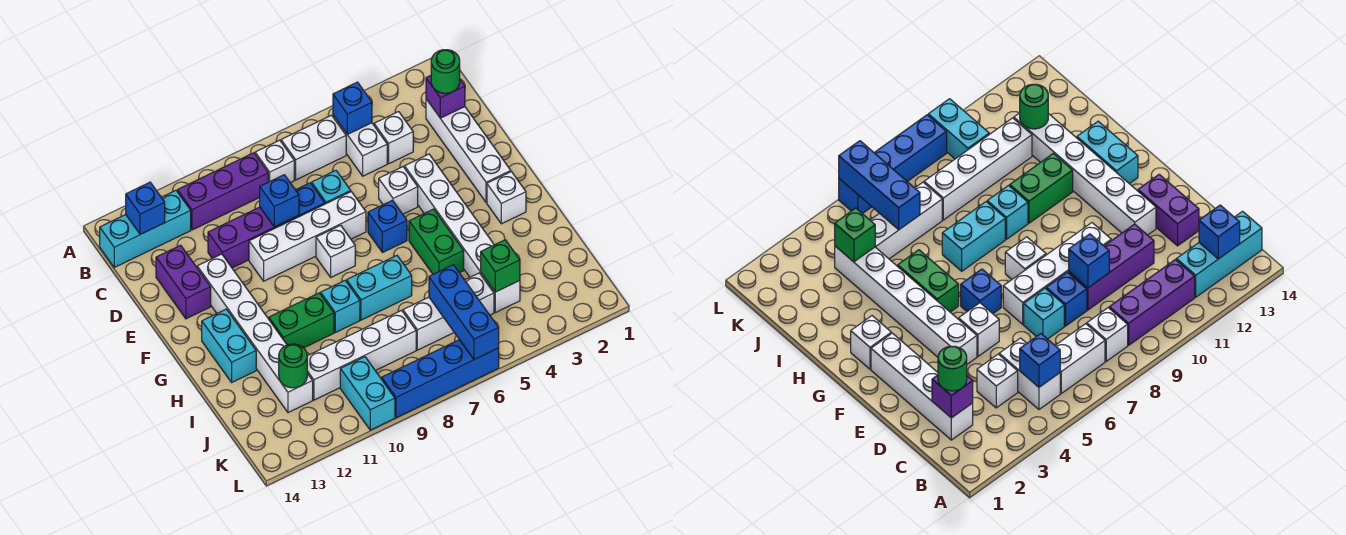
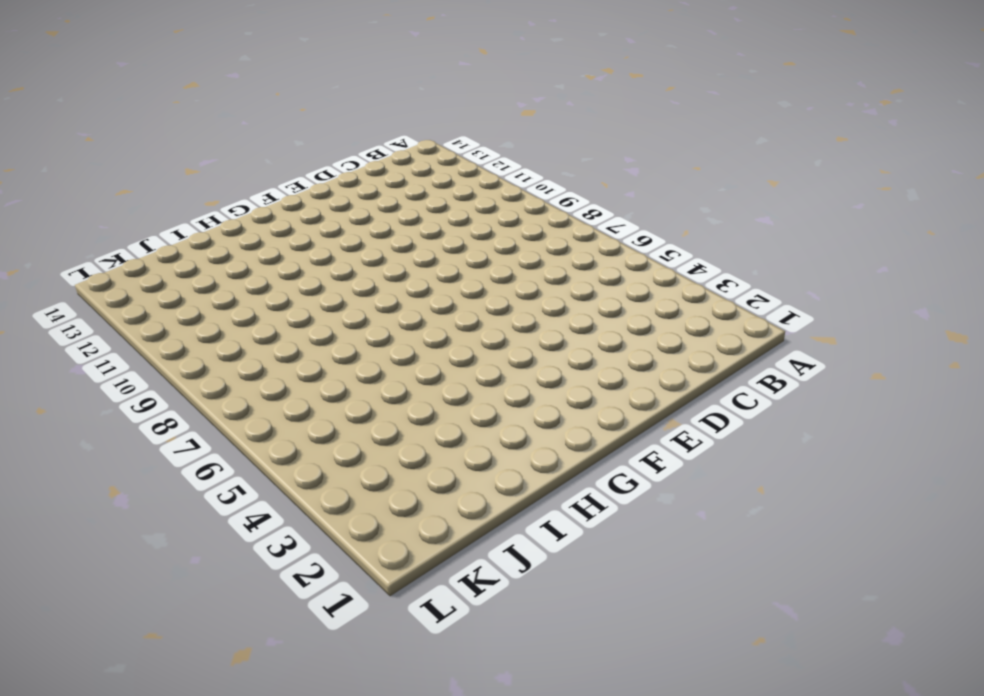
none -> white 1x2 brick [333,115,387,176]
none -> white 1x2 brick [281,115,346,180]
none -> white 1x1 brick [255,140,294,183]
none -> purple 1x3 brick [177,153,268,230]

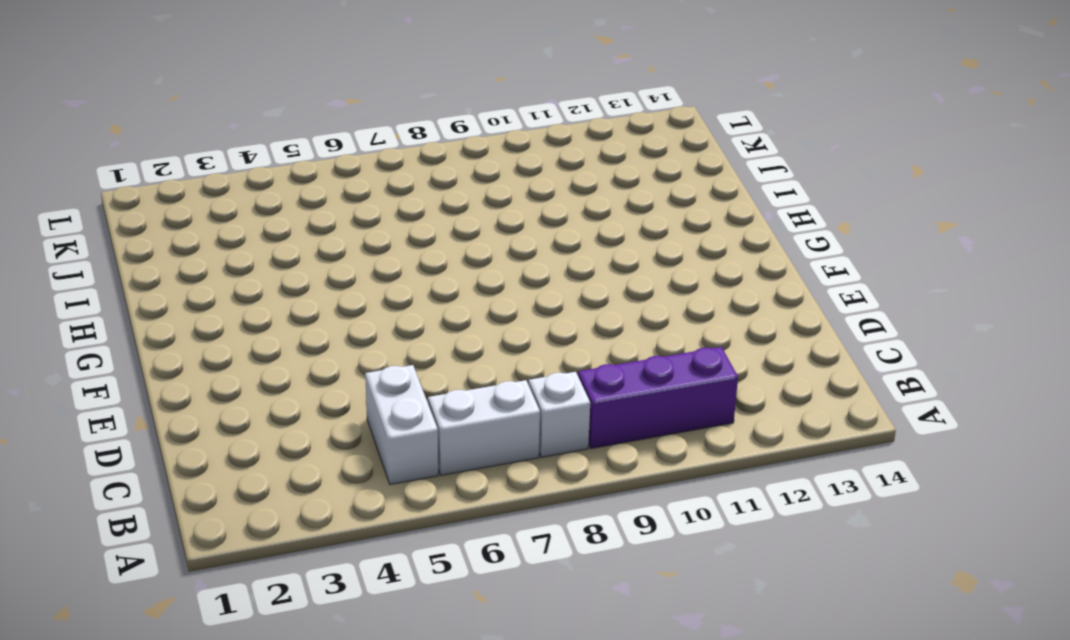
none -> cyan 1x3 brick [100,190,191,267]
none -> white 1x4 brick [426,99,511,203]
none -> white 1x1 brick [374,112,413,163]
none -> cyan 1x1 brick [312,171,351,204]

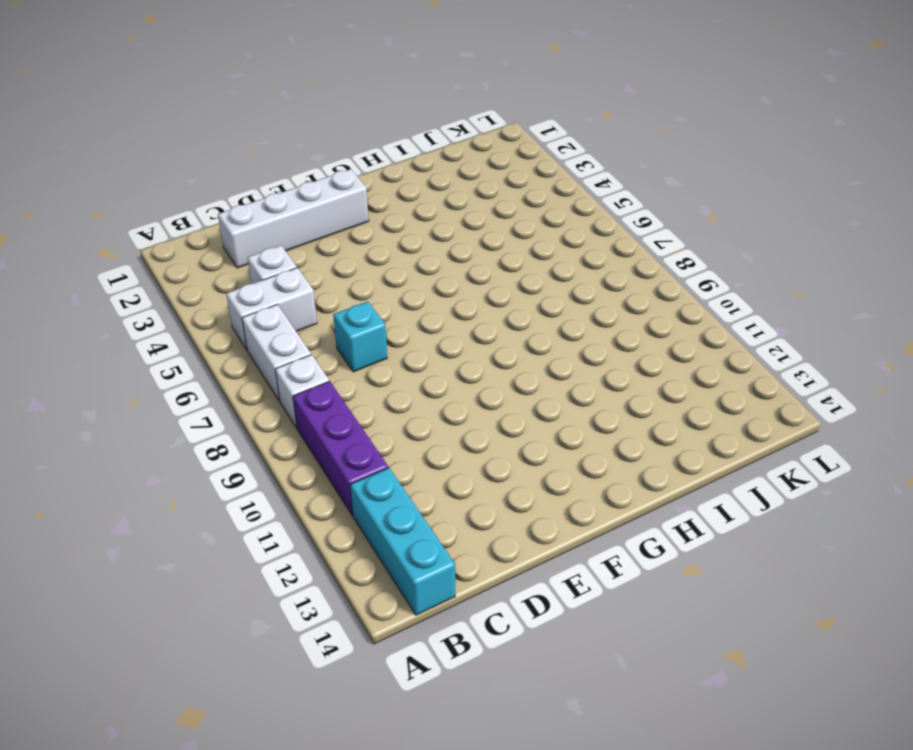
none -> blue 1x1 brick [296,183,325,217]
none -> purple 1x3 brick [208,207,299,268]
none -> purple 1x2 brick [156,245,211,319]
none -> white 1x6 brick [405,154,520,313]

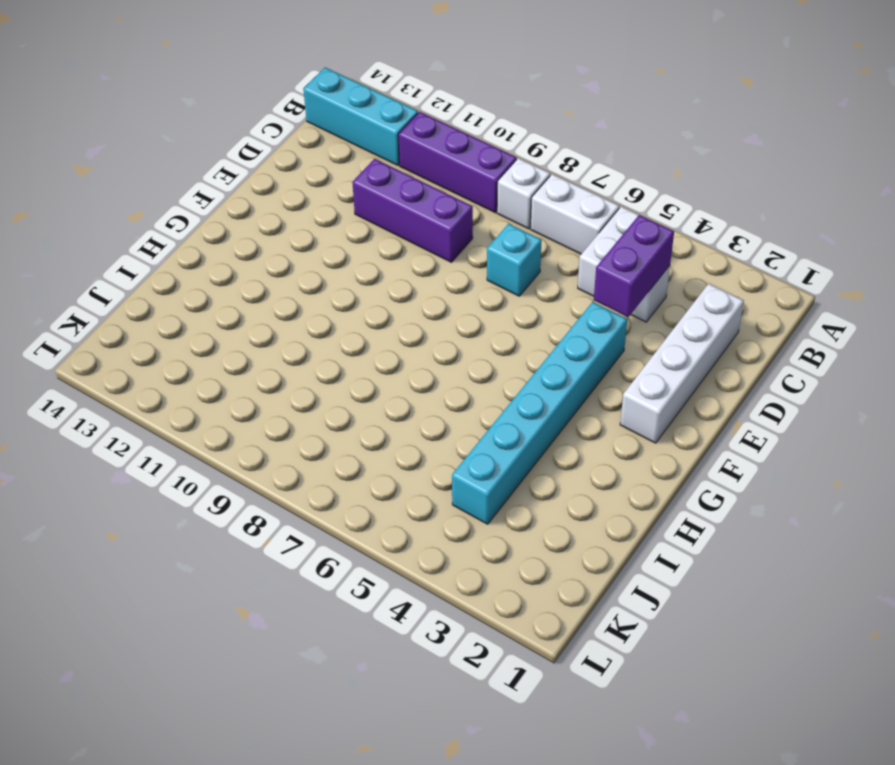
purple 1x2 brick [594,215,674,317] -> purple 1x2 brick moved to [156,245,211,319]
cyan 1x6 brick [452,302,627,524] -> white 1x6 brick [405,154,520,313]
none -> blue 1x1 brick [296,183,325,217]
none -> white 1x1 brick [379,167,418,214]
none -> white 1x4 brick [249,192,366,281]
none -> white 1x6 brick [197,254,313,413]

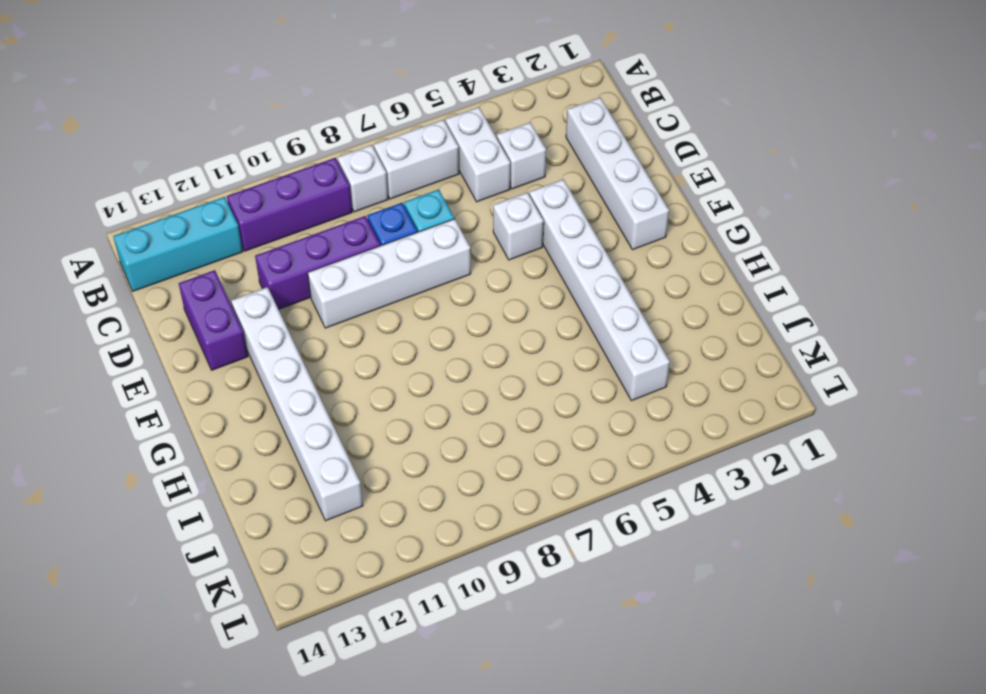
none -> blue 1x1 brick [368,200,407,253]
none -> white 1x1 brick [316,225,355,277]
none -> white 1x1 brick [487,172,526,224]
none -> green 1x2 brick [409,209,464,274]

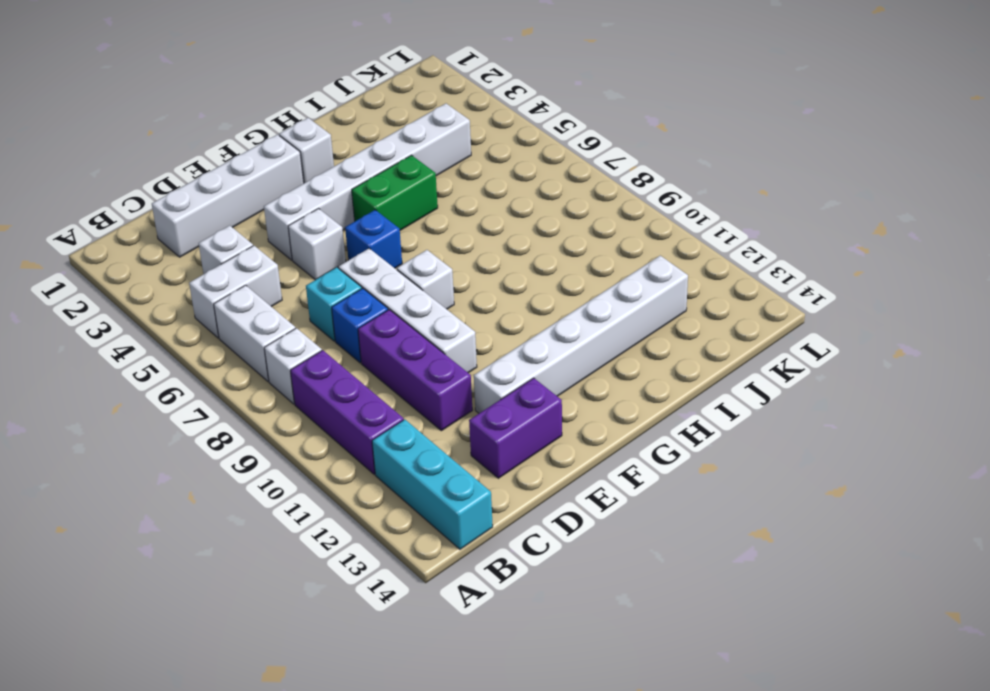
none -> cyan 1x2 brick [202,309,256,382]
none -> cyan 1x2 brick [347,256,412,320]
none -> cyan 1x1 brick [321,281,360,332]
none -> green 1x2 brick [269,293,334,348]

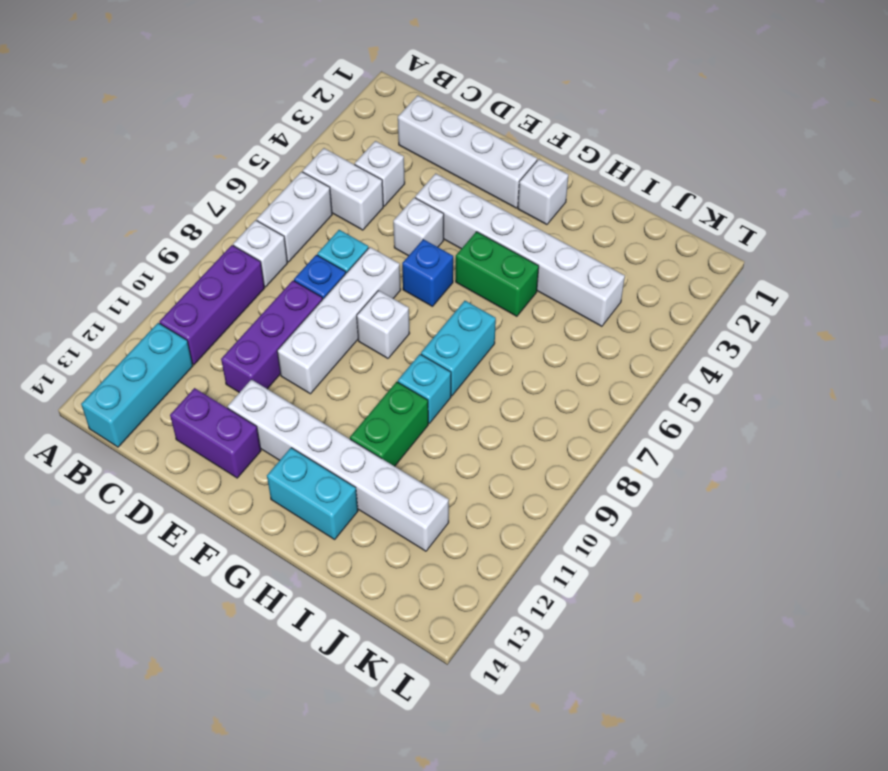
none -> white 1x3 brick [403,273,494,350]
none -> white 1x4 brick [307,310,416,400]
none -> cyan 1x2 brick [340,357,395,430]
none -> blue 1x4 brick [382,340,499,418]

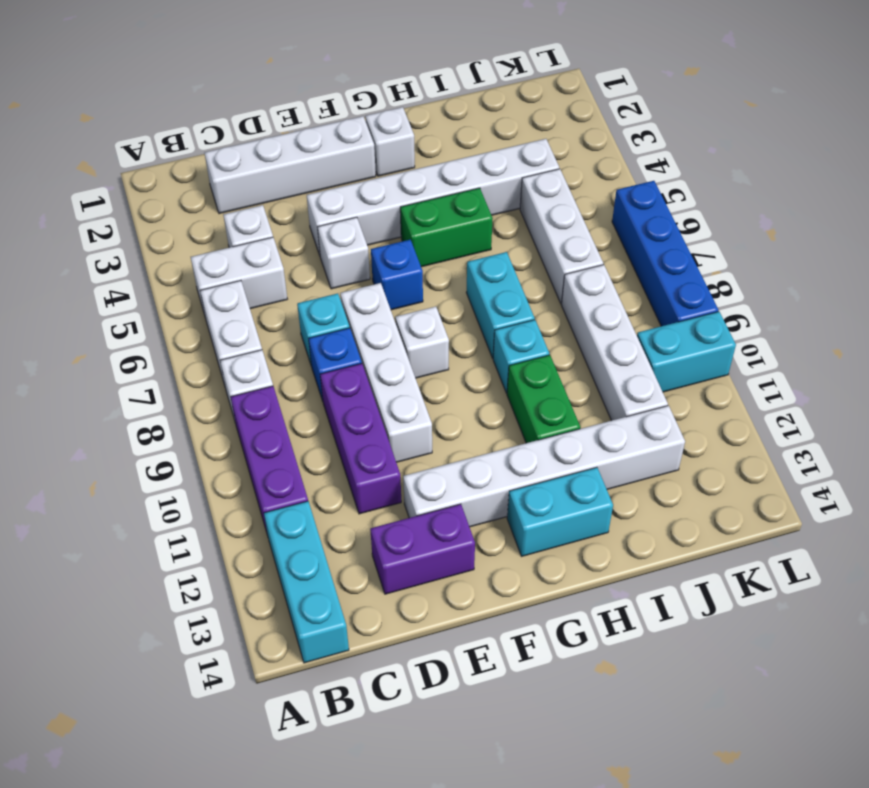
none -> blue 1x1 brick [333,82,372,135]
none -> blue 1x1 brick [126,182,165,234]
none -> purple 1x1 brick [426,75,465,118]
none -> blue 1x1 brick [260,175,299,227]

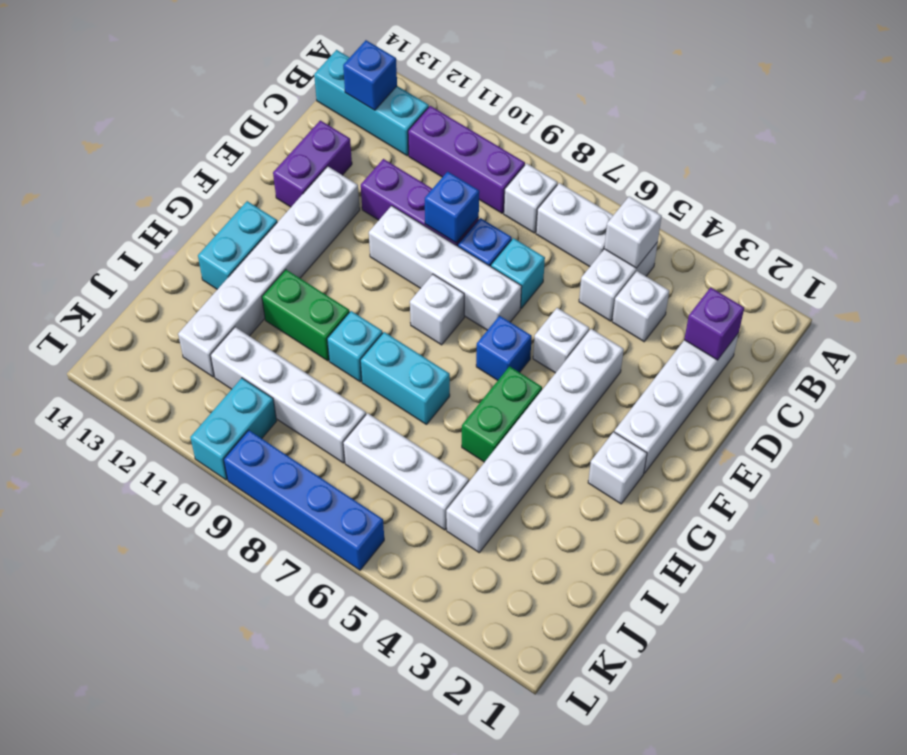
white 1x1 brick [604,196,662,268] -> blue 1x1 brick [333,82,372,135]
none -> green 1x1 brick [481,240,520,292]
none -> blue 1x3 brick [429,265,499,359]
none -> green 1x1 round brick [279,344,307,388]
none -> green 1x1 round brick [431,50,460,93]

